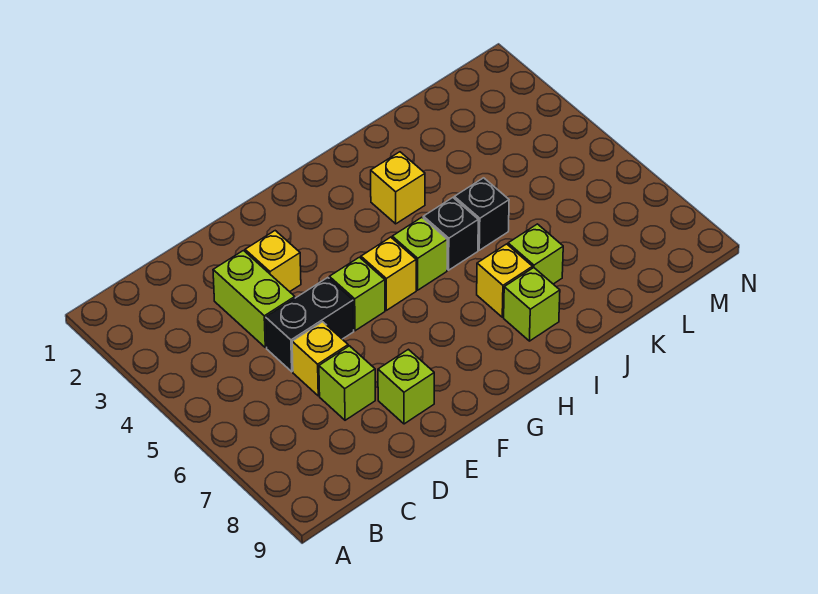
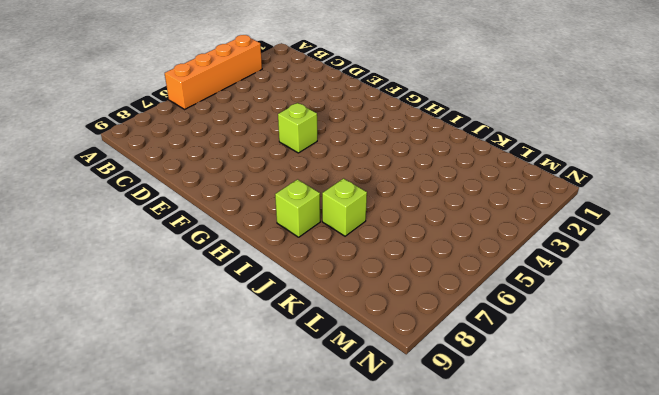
orange 1x4 brick [165,35,262,109] -> none
none -> lime 1x2 brick [213,251,295,348]
none -> black 1x2 brick [266,278,354,372]
none -> yellow 1x1 brick [292,322,348,396]

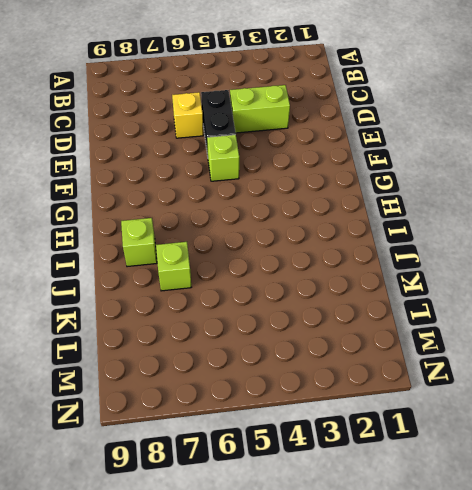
none -> lime 1x1 brick [319,346,375,420]
none -> yellow 1x1 brick [245,231,301,292]
none -> lime 1x1 brick [378,349,434,424]

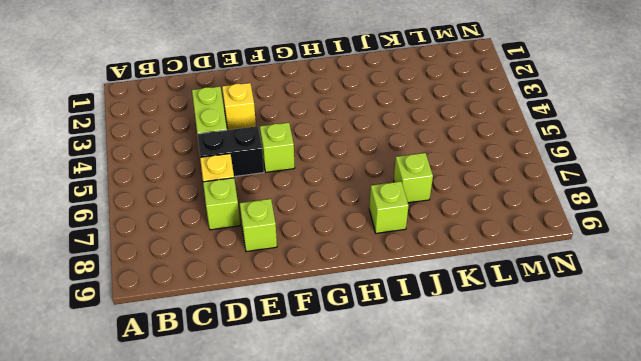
none -> yellow 1x1 brick [361,237,416,310]
none -> lime 1x1 brick [392,217,447,290]
none -> yellow 1x1 brick [371,152,425,224]

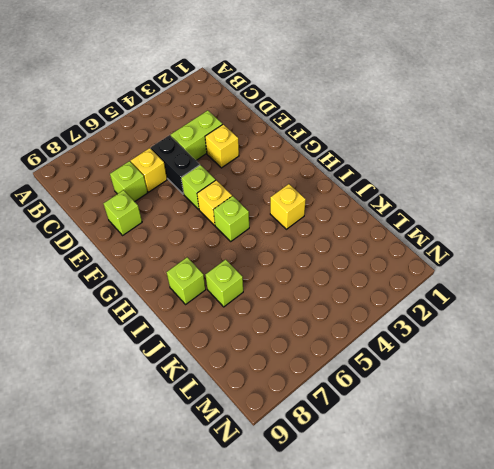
none -> black 1x1 brick [423,198,478,270]
none -> yellow 1x1 brick [477,244,532,317]
none -> black 1x1 brick [454,178,509,250]

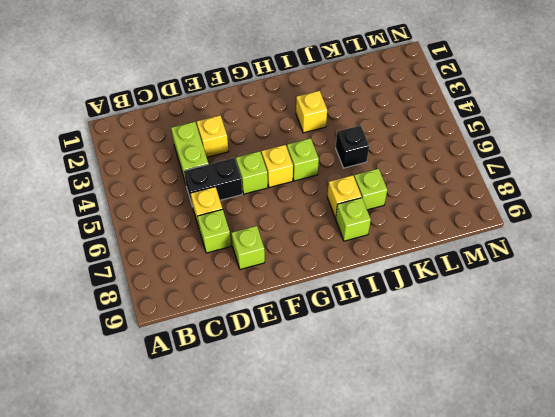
none -> black 1x1 brick [423,198,478,270]

